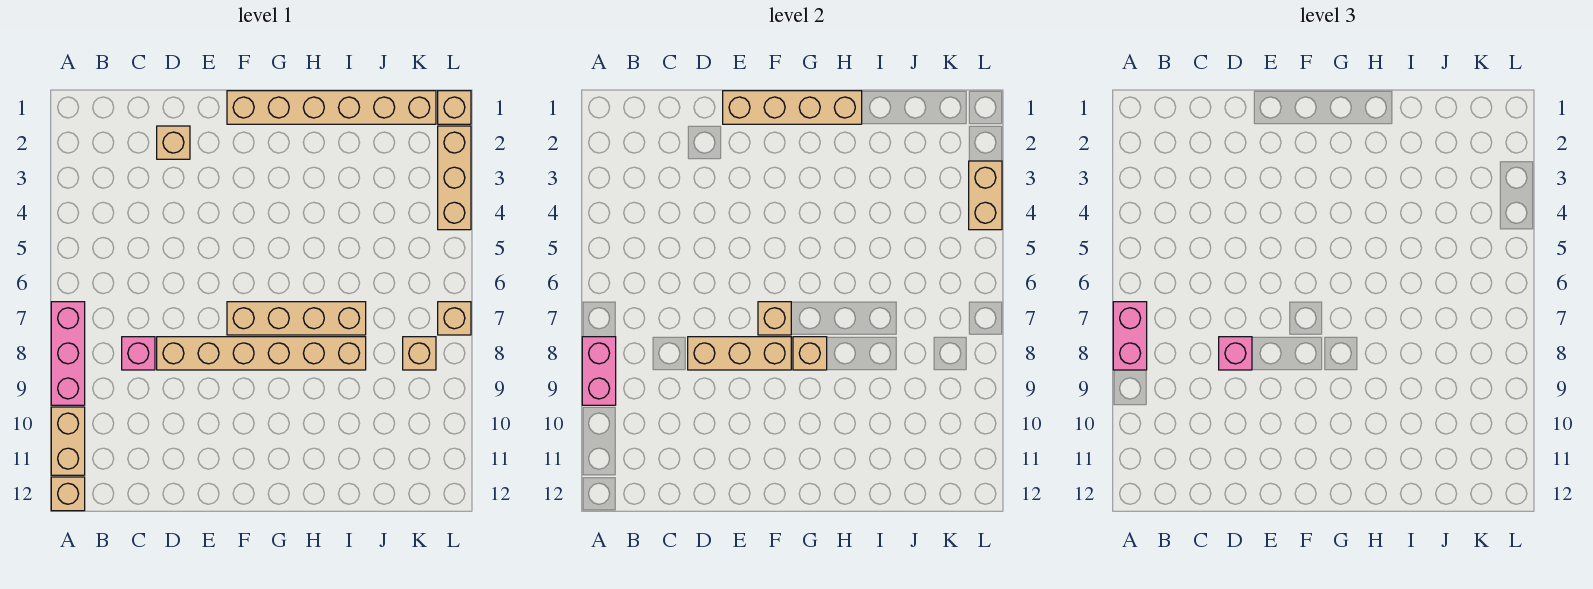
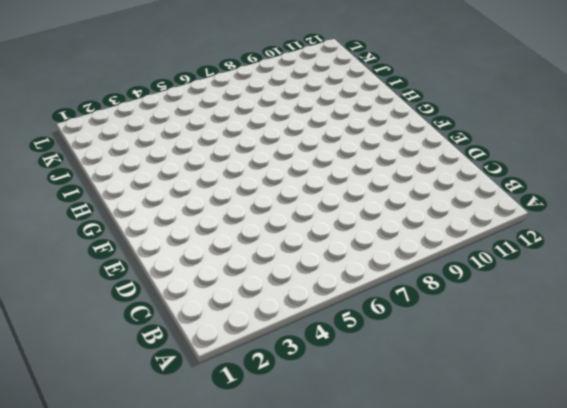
none -> pink 1x3 brick [51,302,85,405]
none -> tan 1x2 brick [51,407,85,475]
none -> tan 1x1 brick [51,477,85,511]

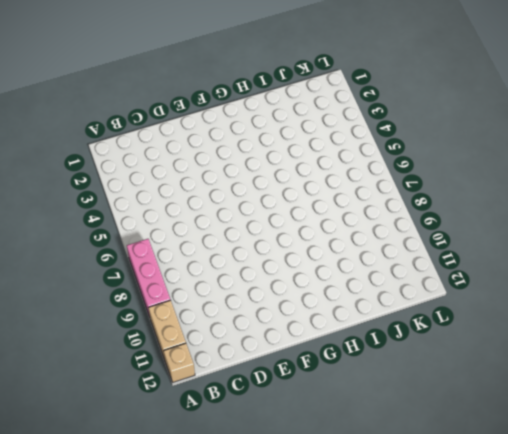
none -> pink 1x1 brick [122,337,155,370]
none -> tan 1x1 brick [157,126,190,159]
none -> tan 1x6 brick [157,337,366,370]

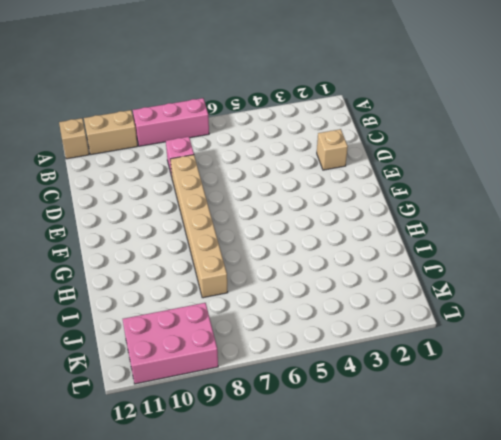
pink 2x3 brick [123,303,218,384] -> none
none -> tan 1x6 brick [227,91,436,124]
none -> tan 1x4 brick [227,302,366,335]
none -> tan 1x1 brick [403,337,436,370]

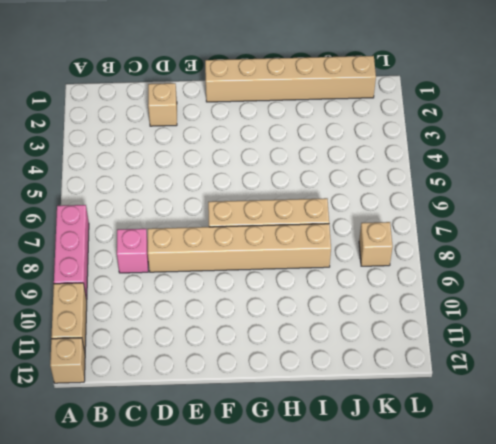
none -> tan 1x1 brick [438,91,471,124]
none -> tan 1x3 brick [438,126,471,230]
none -> tan 1x1 brick [438,302,471,335]

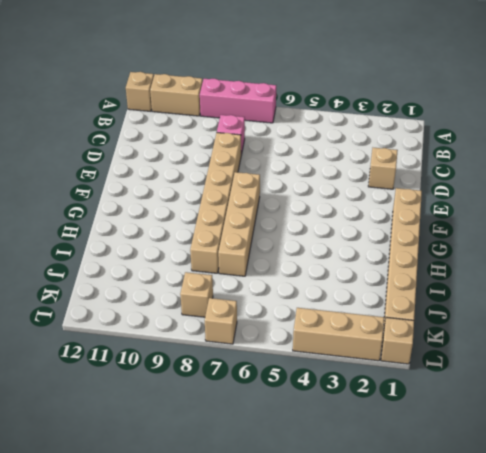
none -> pink 1x2 brick [582,337,616,405]
none -> tan 1x3 brick [688,337,791,370]
none -> tan 1x4 brick [723,91,862,124]

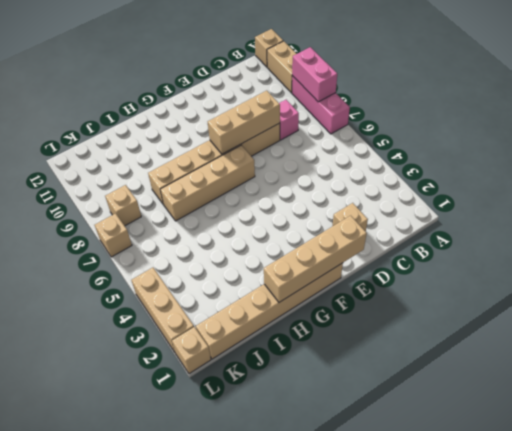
none -> tan 1x1 brick [758,302,791,335]
none -> tan 1x1 brick [793,337,827,370]
none -> tan 1x2 brick [969,161,1002,230]

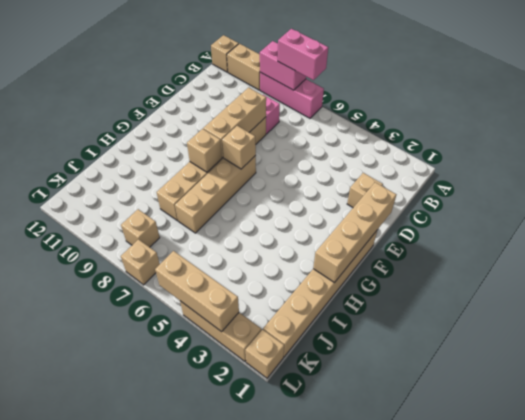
tan 1x3 brick [155,251,239,332] -> tan 1x2 brick [969,161,1002,230]
none -> pink 1x1 brick [1219,337,1252,370]

